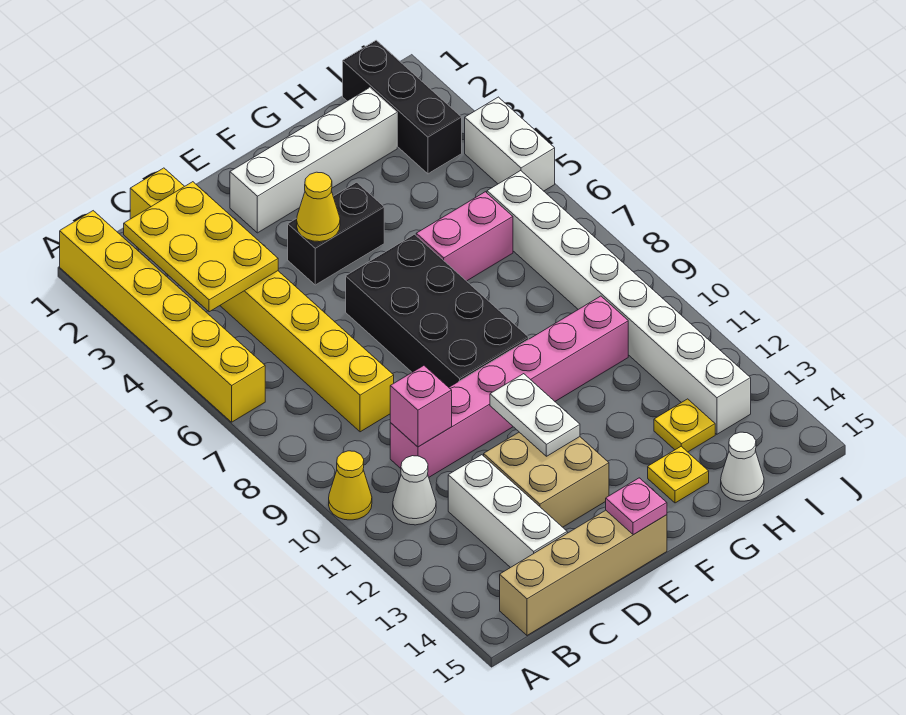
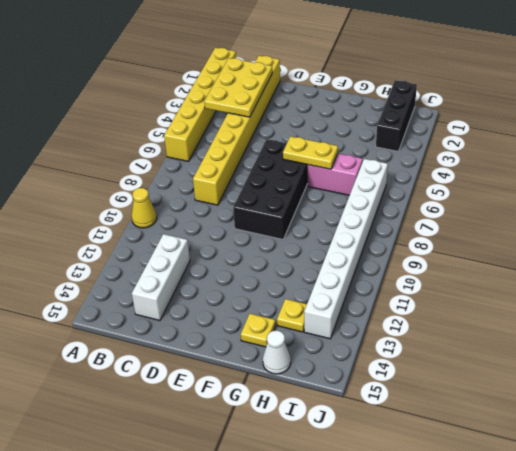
yellow 1x2 plate [283,136,338,169] -> none
none -> white 1x1 cone [393,456,436,525]
none -> tan 1x4 brick [500,510,667,635]
none -> pink 1x6 brick [390,296,628,477]

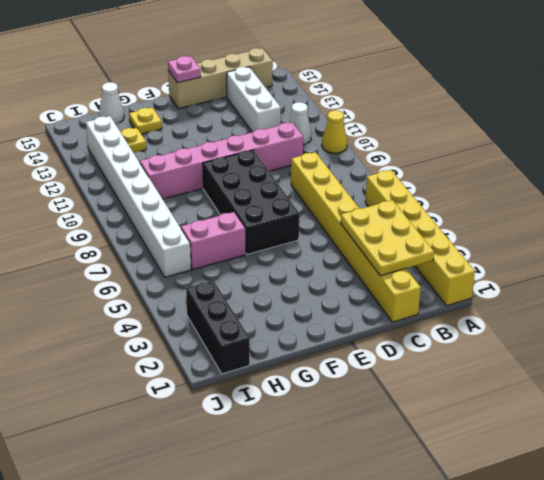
none -> tan 2x2 brick [484,432,609,527]
none -> white 1x4 brick [230,88,397,233]
none -> black 1x2 brick [288,182,384,285]

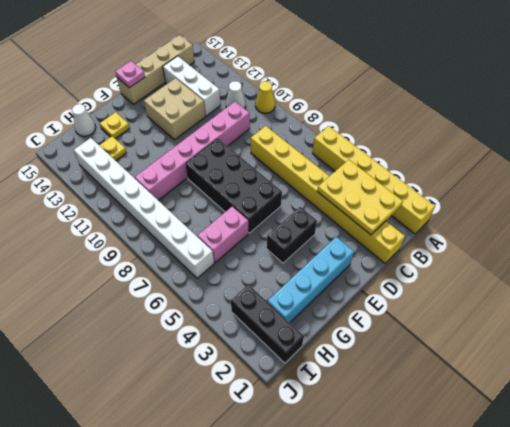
cyan 1x4 brick [268,237,354,323] -> white 1x4 brick [230,88,397,233]
none -> white 1x2 brick [465,97,555,191]
none -> pink 1x1 brick [390,366,452,447]
none -> yellow 1x1 cone [297,172,340,242]

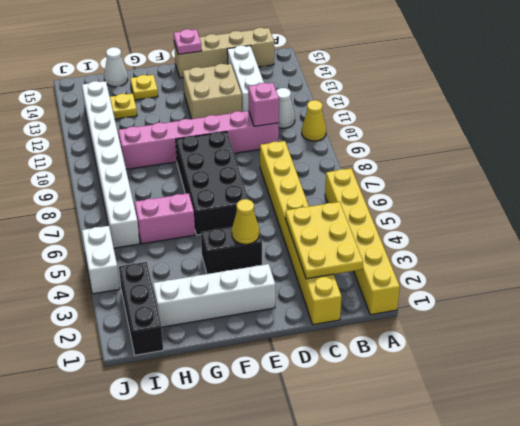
none -> white 1x2 plate [490,374,580,456]

